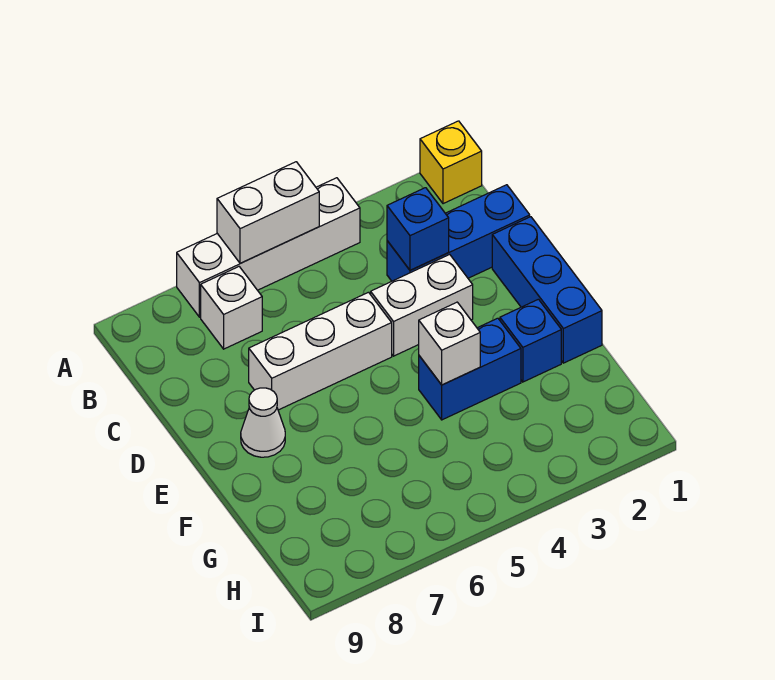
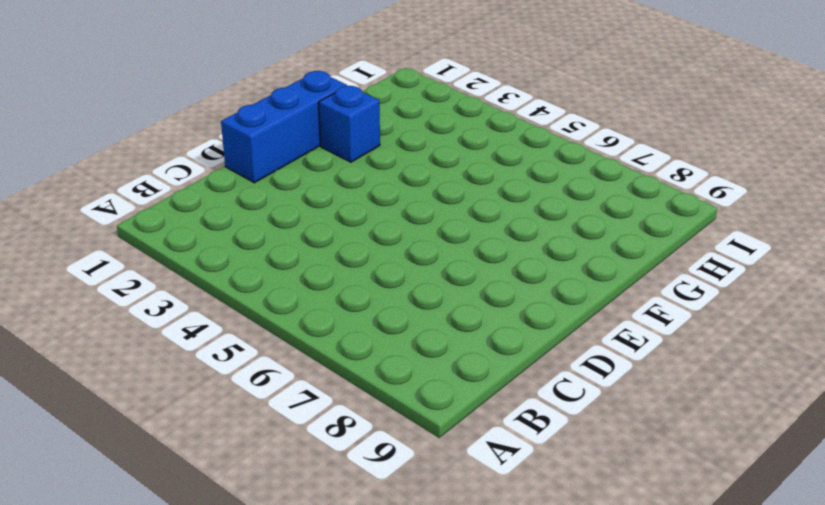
none -> yellow 1x1 brick [420,121,482,204]
none -> white 1x4 brick [177,178,360,317]
none -> white 1x1 brick [201,267,262,349]

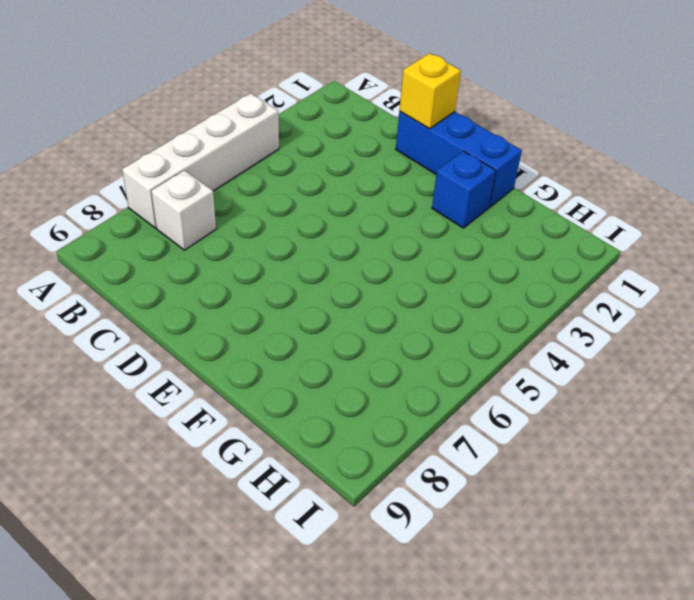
yellow 1x1 brick [399,53,461,129] -> yellow 1x1 brick moved to [420,121,482,204]
none -> blue 1x3 brick [387,185,530,281]
none -> white 1x2 brick [371,254,473,356]
none -> white 1x3 brick [249,292,392,410]

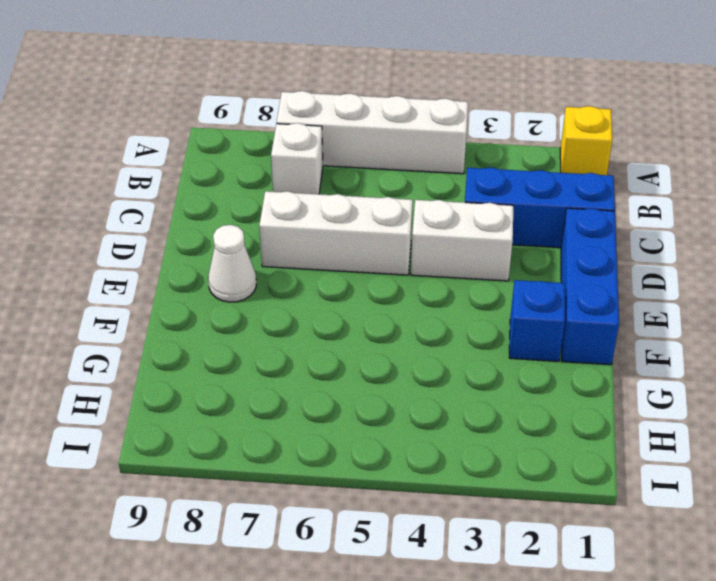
none -> blue 1x2 brick [419,318,521,420]
none -> white 1x2 brick [217,162,319,263]
none -> blue 1x1 brick [387,188,449,270]

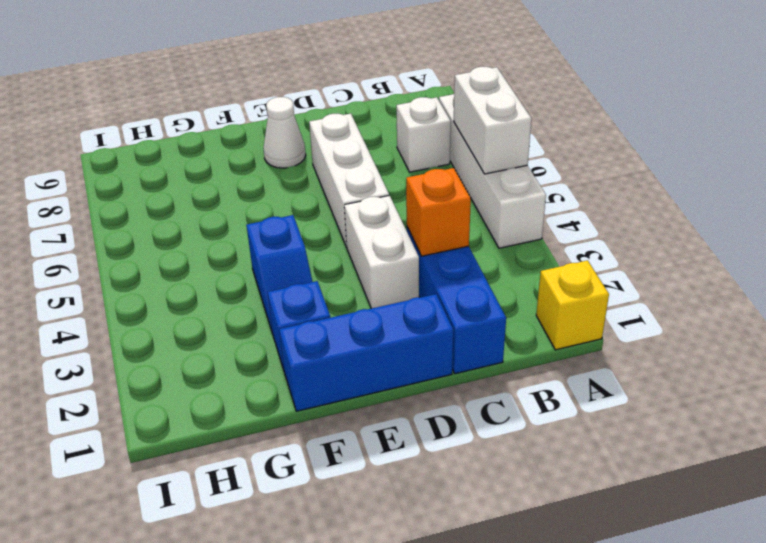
orange 1x1 brick [406,168,471,256] -> blue 1x1 brick [387,188,449,270]
blue 1x2 slope [246,215,313,334] -> blue 1x2 brick [419,318,521,420]
none -> white 1x1 brick [419,302,480,385]

